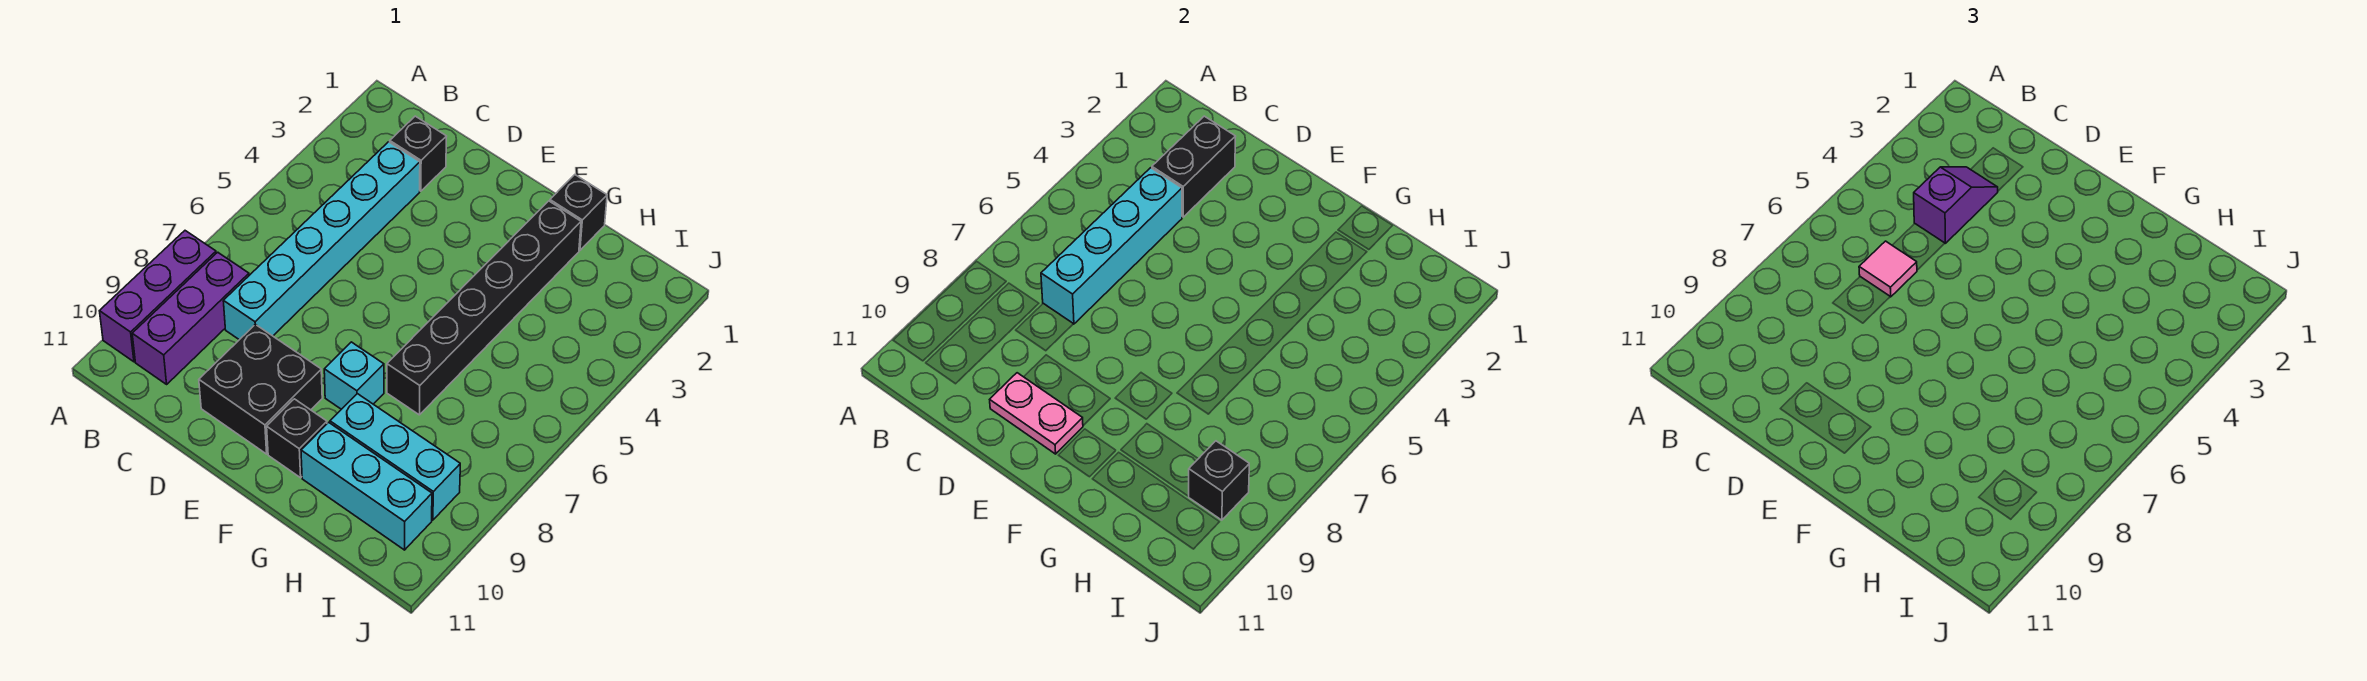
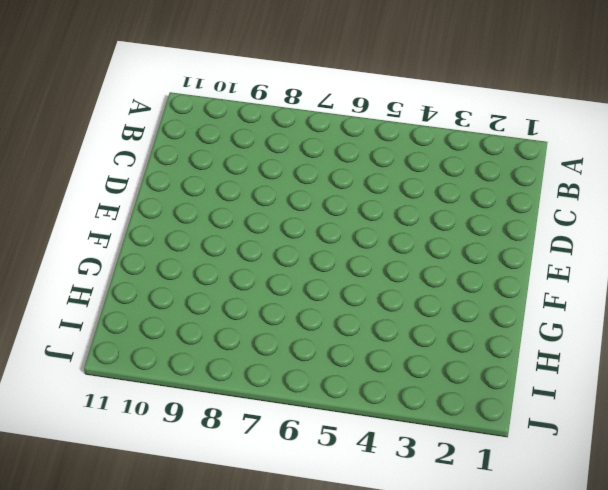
none -> purple 1x3 brick [100,231,216,362]
none -> purple 1x3 brick [132,252,249,384]
none -> black 1x1 brick [390,116,447,191]

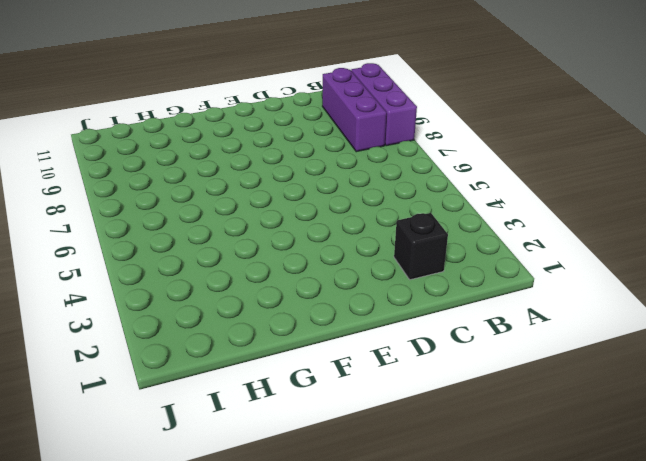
none -> cyan 1x6 brick [223,142,420,340]
none -> black 2x2 brick [199,324,322,454]
none -> cyan 1x1 brick [324,342,384,409]

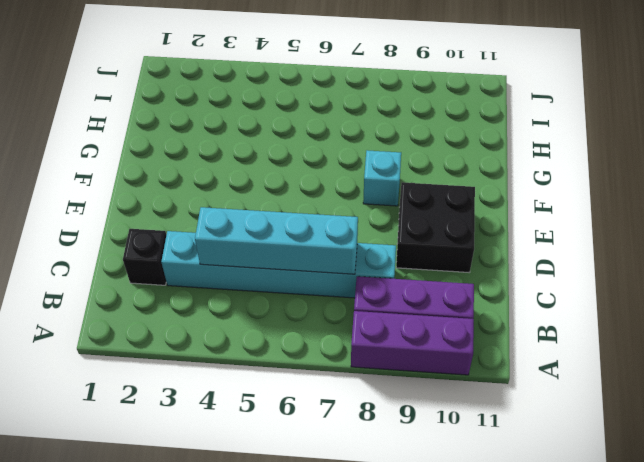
none -> black 1x1 brick [267,399,327,478]
none -> black 1x1 brick [550,175,607,250]
none -> black 1x6 brick [387,201,581,415]

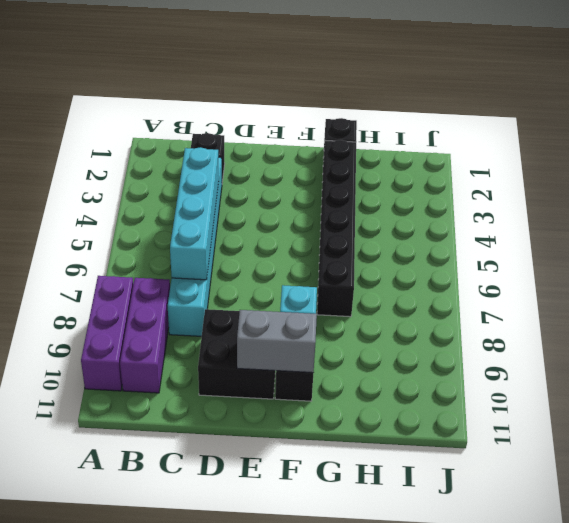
grey 1x2 brick [237,310,317,373] -> pink 1x2 plate [990,373,1083,454]
none -> cyan 1x3 brick [330,394,460,520]
none -> cyan 1x3 brick [301,422,432,550]
none -> black 1x2 brick [1152,116,1236,217]

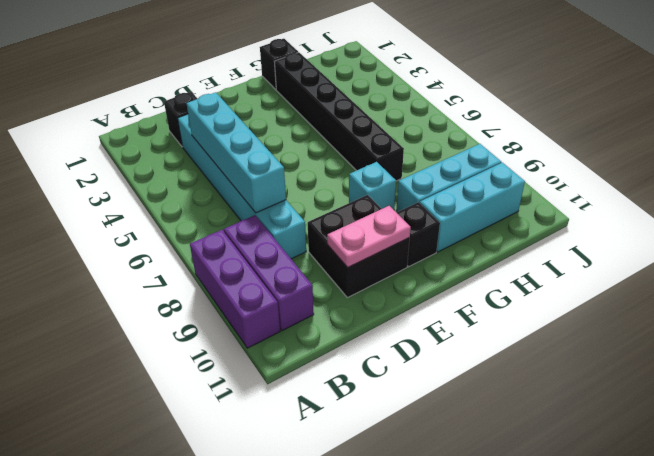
none -> black 1x2 brick [1152,116,1236,217]
none -> black 1x1 brick [1188,441,1249,520]
none -> purple 1x2 slope [1914,167,1998,243]

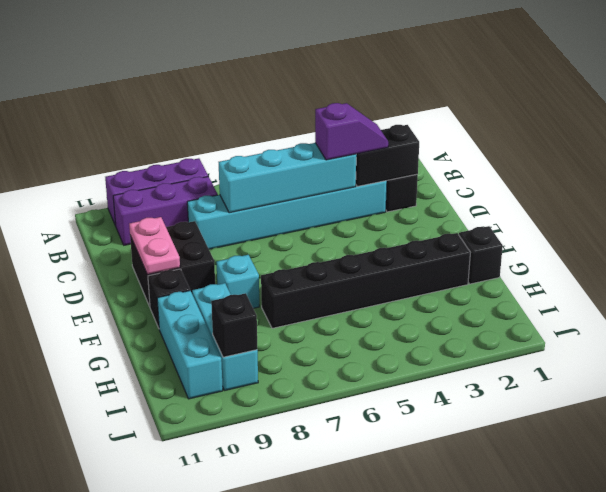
none -> pink 1x1 tile [1859,241,1917,297]

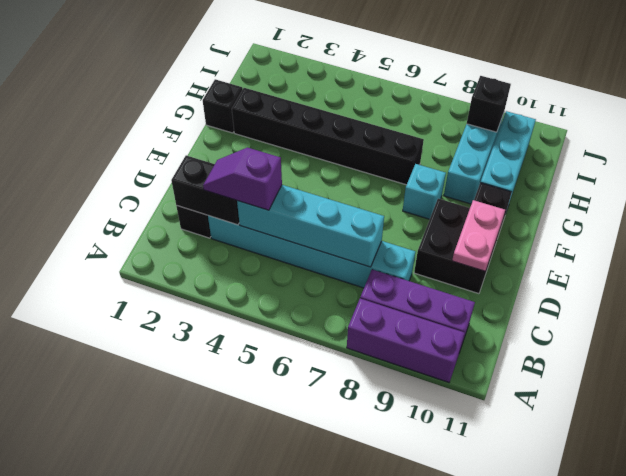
none -> pink 1x1 tile [1859,241,1917,297]

